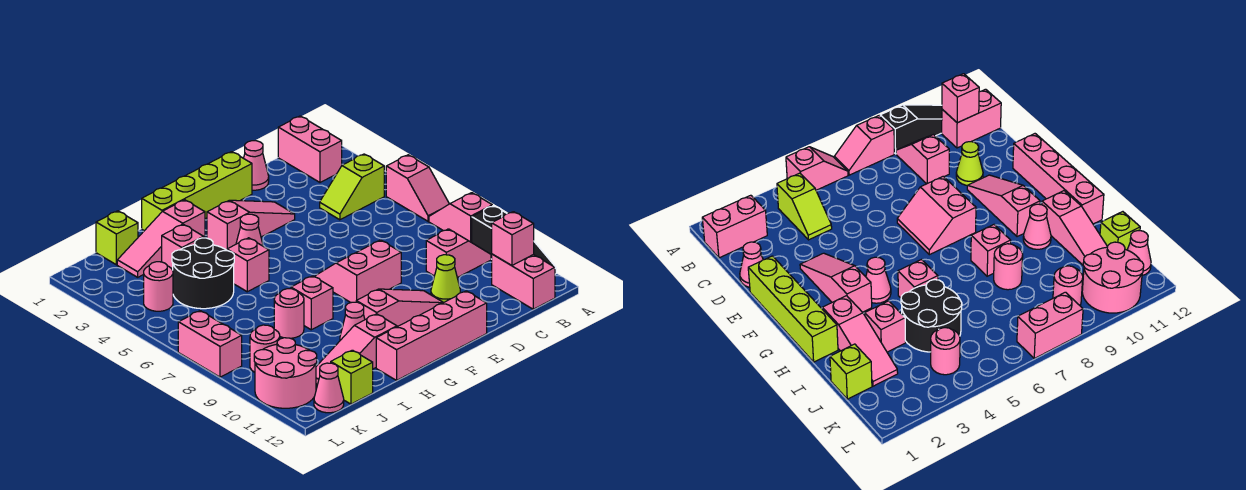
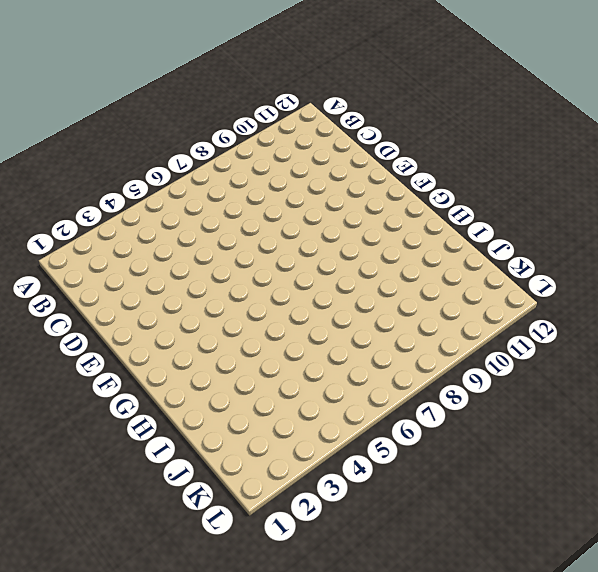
none -> pink 1x2 slope [386,155,449,221]
none -> pink 1x2 slope [429,193,492,242]
none -> black 1x3 slope [472,206,556,274]
none -> pink 1x2 brick [278,116,342,182]

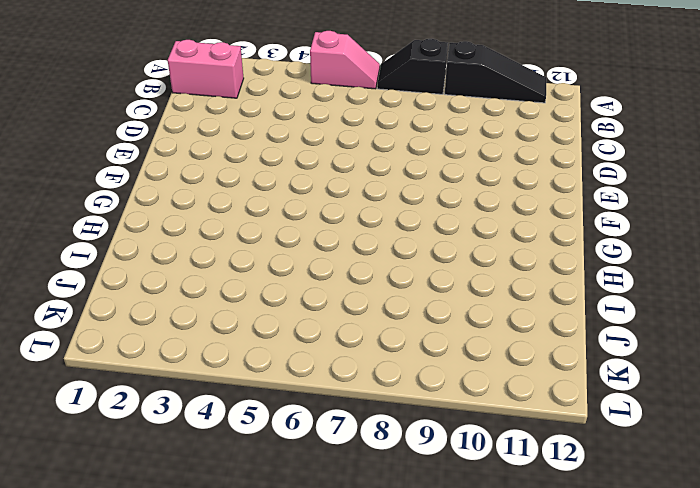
black 1x2 slope [377,39,448,94] -> pink 1x2 slope [429,193,492,242]
none -> lime 1x2 slope [320,154,384,220]
none -> pink 1x2 slope [426,229,491,278]
none -> pink 1x2 brick [492,254,555,309]
none -> pink 1x1 cone [244,141,269,190]

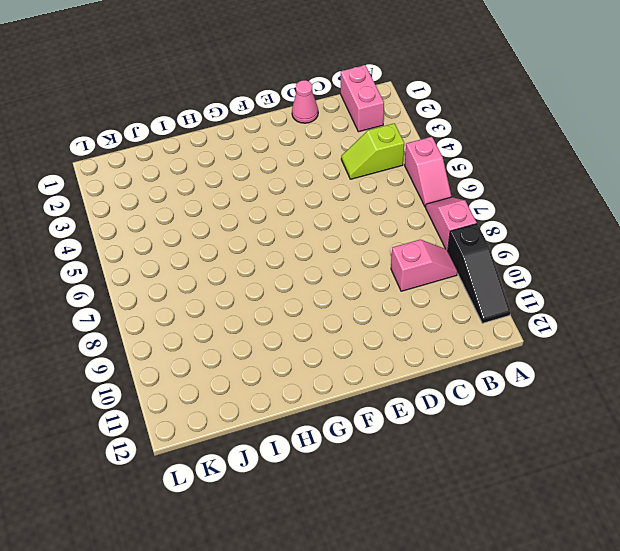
none -> pink 1x2 brick [492,254,555,309]
none -> lime 1x1 cone [431,255,460,303]
none -> lime 1x4 brick [142,152,252,231]
none -> pink 1x3 slope [207,200,295,250]

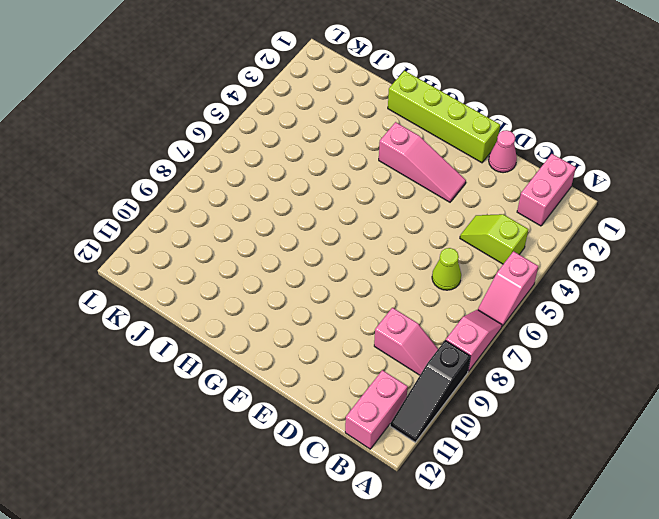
lime 1x1 cone [432,248,461,290] -> lime 1x1 cone moved to [431,255,460,303]
none -> pink 2x2 slope [315,240,401,303]
none -> pink 1x3 slope [356,289,443,327]
none -> pink 1x4 brick [376,291,487,380]
none -> pink 1x1 cone [236,214,263,246]

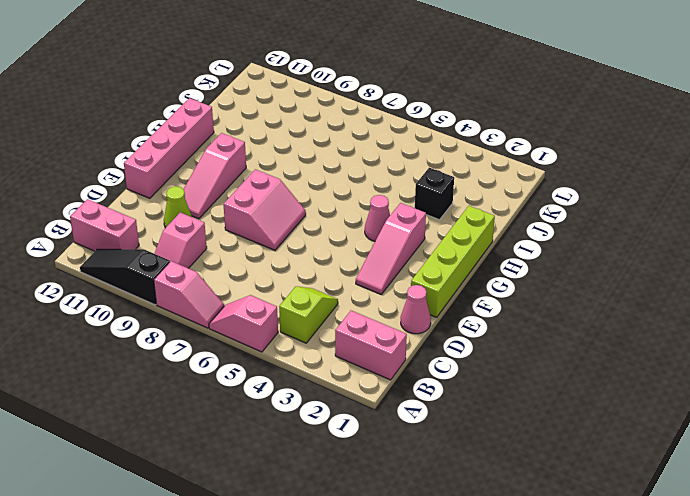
black 1x1 brick [415,168,454,220] -> pink 1x1 brick [162,224,204,270]
none -> pink 1x3 slope [117,200,205,277]
none -> pink 1x1 brick [227,238,269,292]
none -> pink 1x1 brick [291,276,333,330]
none -> pink 1x1 cone [340,302,365,340]

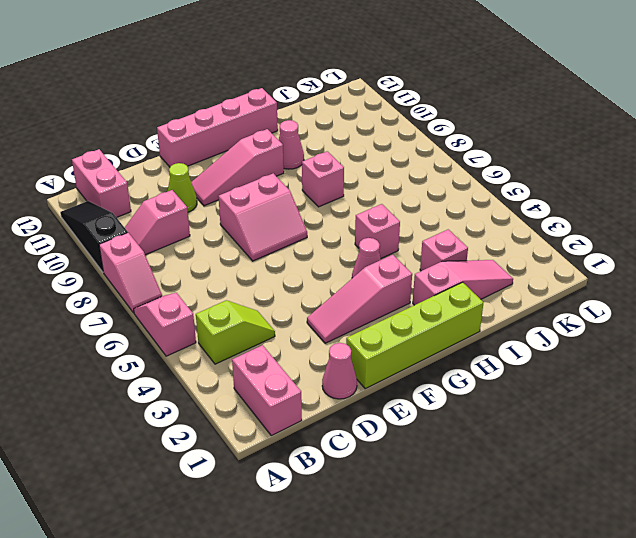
none -> pink 1x3 slope [316,314,397,384]
none -> black 2x2 round brick [172,238,234,309]
none -> pink 1x1 round brick [274,289,304,338]
none -> lime 1x1 brick [96,211,138,265]

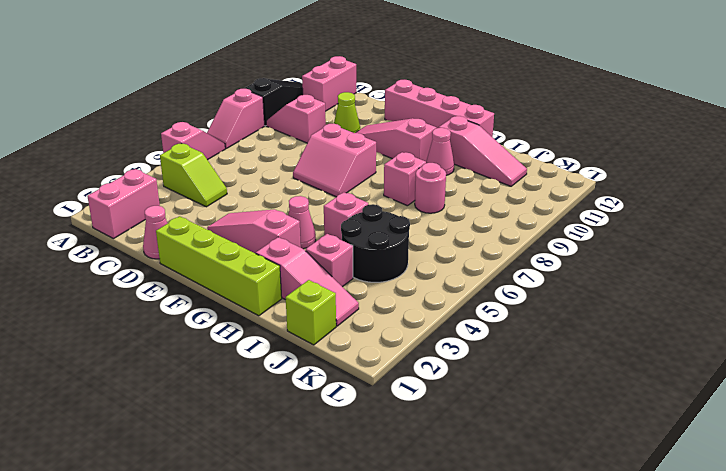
none -> lime 1x1 brick [331,350,373,404]
none -> pink 1x1 round brick [144,262,173,311]
none -> pink 1x1 round brick [250,325,280,372]
none -> pink 2x2 round brick [254,338,317,408]

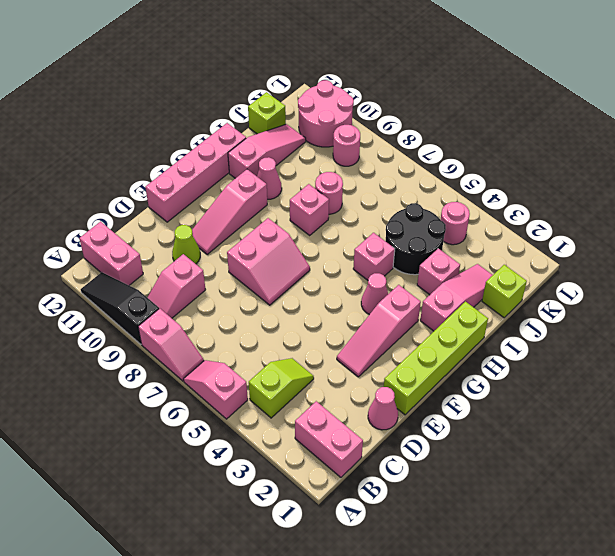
none -> pink 1x1 cone [314,363,344,413]
none -> pink 1x2 brick [178,311,242,377]
none -> pink 1x1 brick [492,212,534,266]

